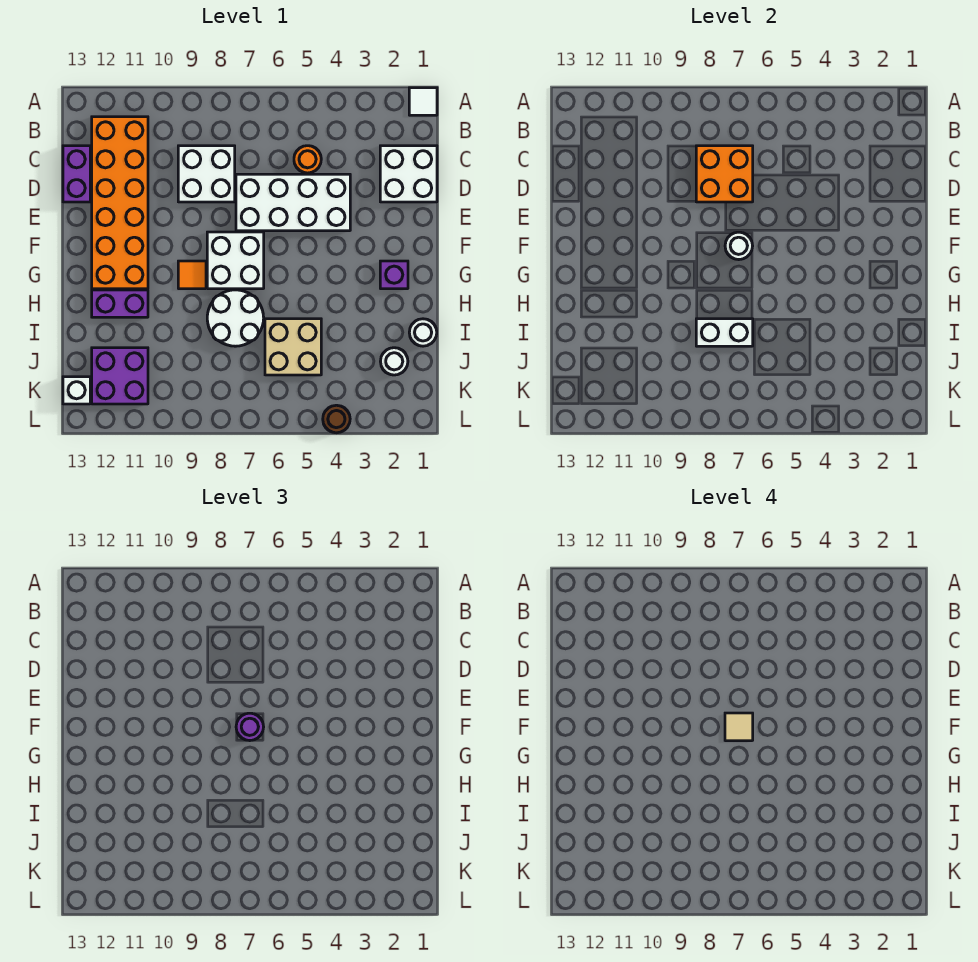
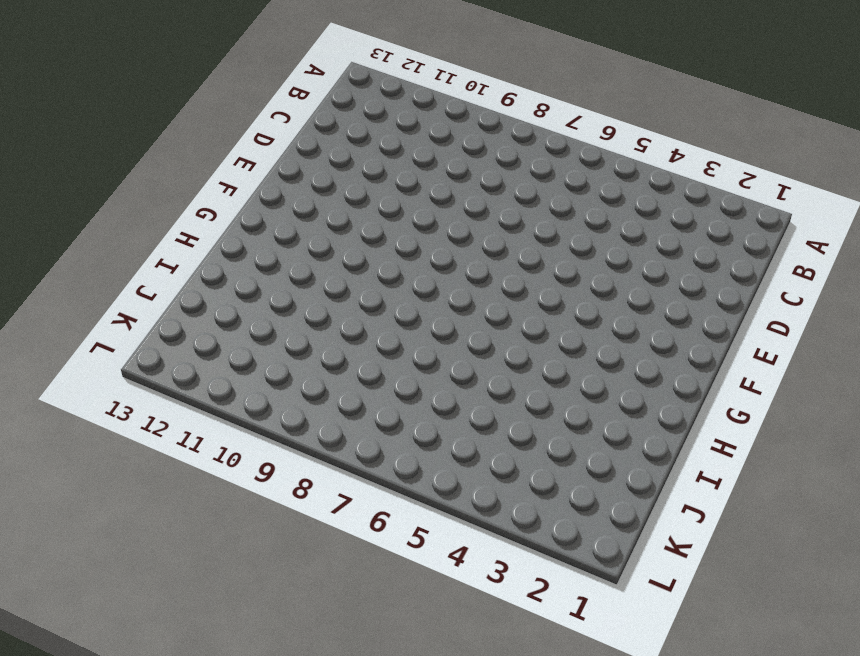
none -> white 1x1 tile [409,88,437,115]
none -> orange 2x6 brick [92,117,148,289]
none -> white 2x2 brick [380,146,437,202]

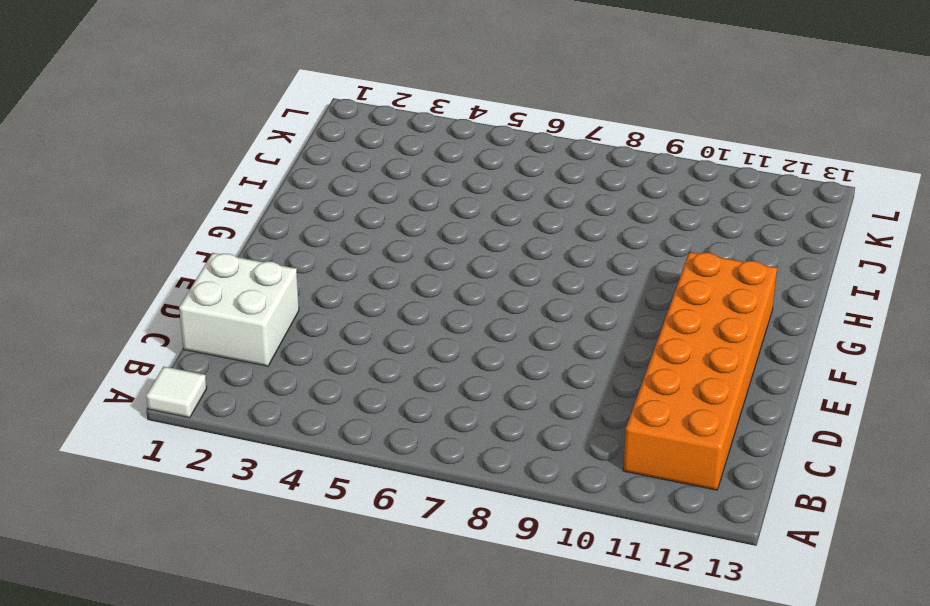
none -> orange 1x1 round brick [294,146,321,173]
none -> white 2x2 brick [178,146,235,202]
none -> purple 1x2 brick [63,146,90,202]

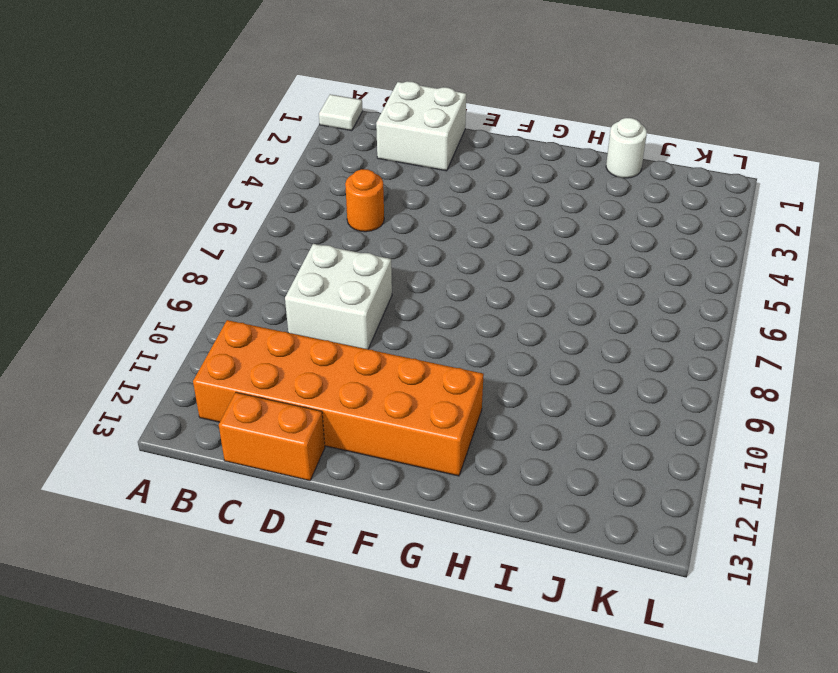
orange 1x2 brick [219,392,325,481] -> purple 1x2 brick [63,146,90,202]
none -> white 2x4 brick [236,174,350,231]
none -> white 2x2 brick [207,232,264,289]
none -> purple 1x1 brick [380,261,408,289]

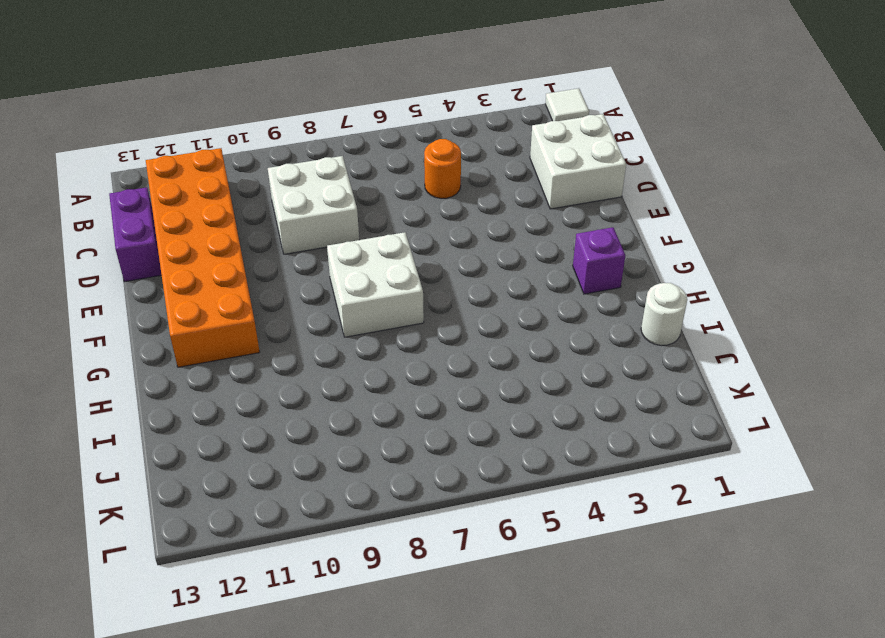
none -> white 2x4 brick [236,174,350,231]
none -> orange 1x1 tile [178,261,206,289]
none -> white 2x2 round brick [207,290,264,346]

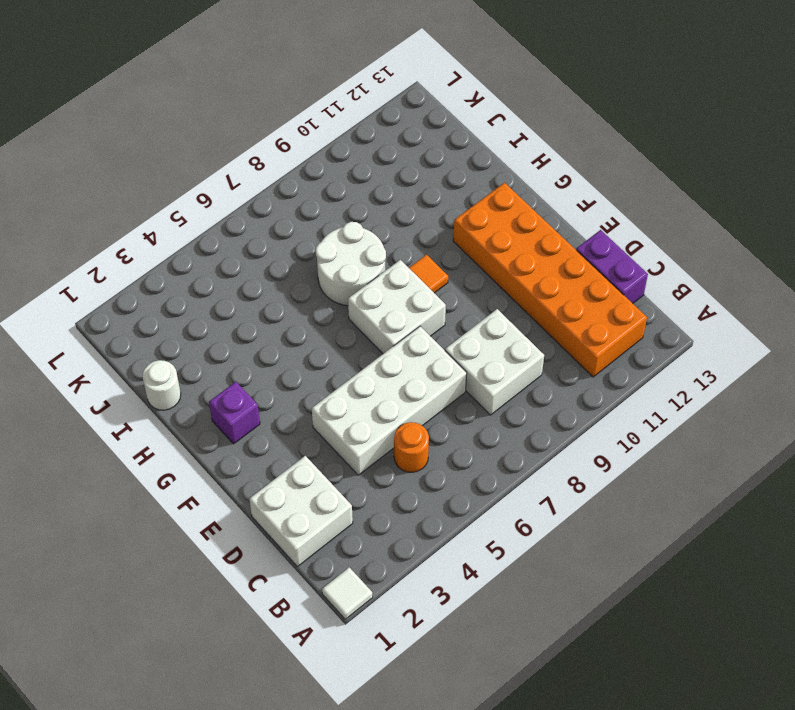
none -> purple 1x2 brick [92,290,148,317]
none -> tan 2x2 brick [265,319,321,375]
none -> white 1x1 round brick [381,348,408,375]

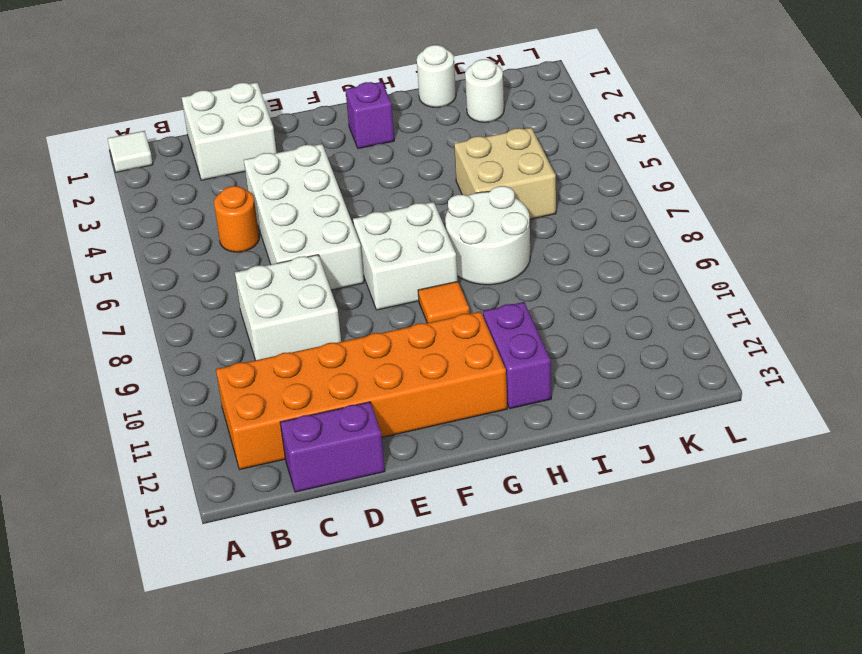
none -> purple 2x2 brick [92,348,148,404]
none -> white 1x1 brick [63,377,90,404]
none -> brown 1x1 round brick [323,405,350,433]

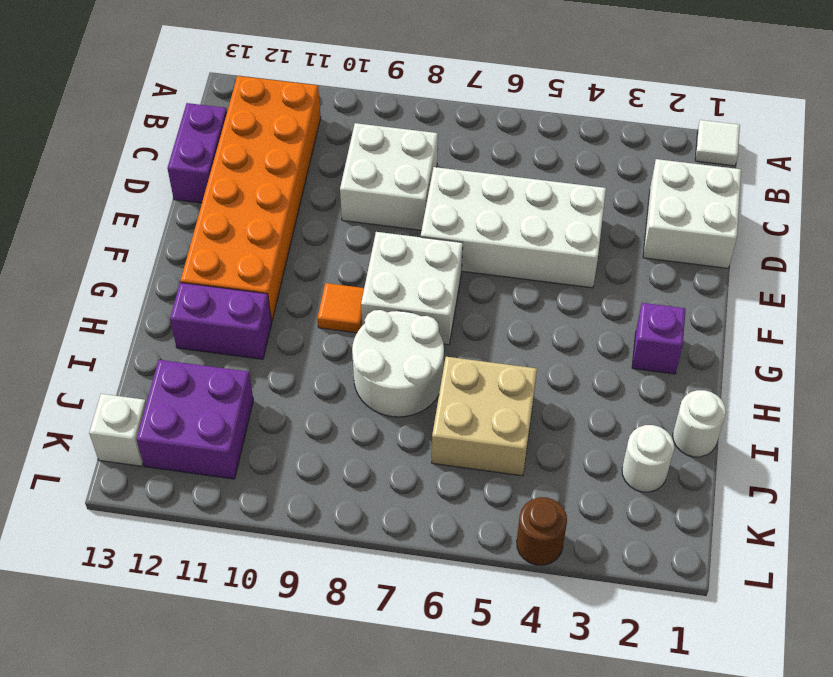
none -> orange 1x1 round brick [294,146,321,173]
none -> orange 2x2 brick [696,146,753,202]
none -> white 1x1 round brick [725,232,753,260]

